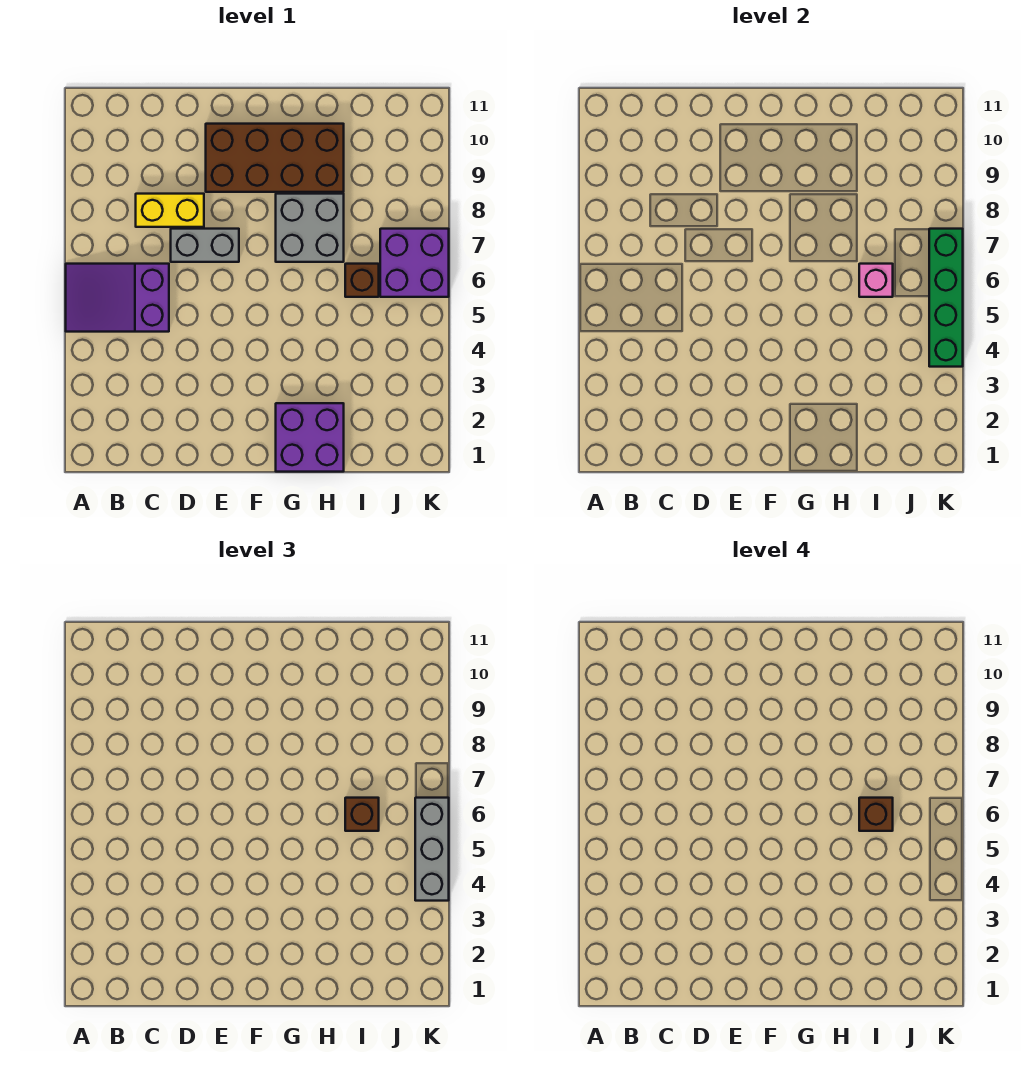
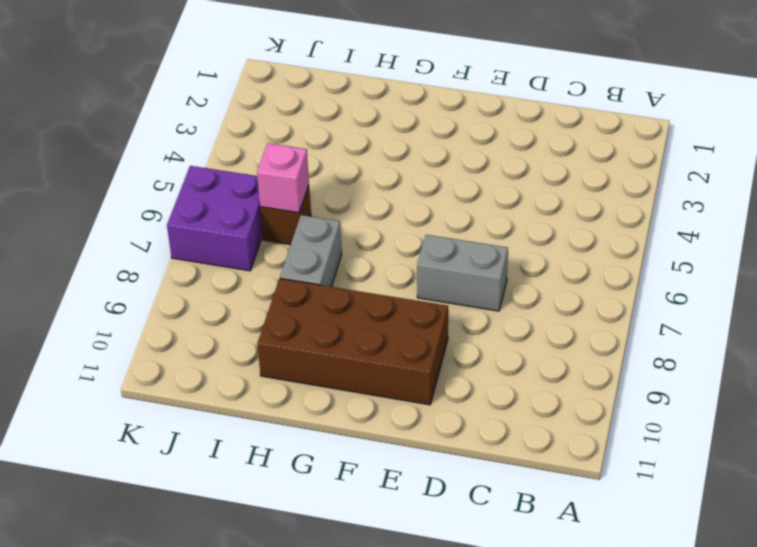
grey 1x2 brick [280,215,342,287] -> grey 2x2 brick [276,194,344,262]
none -> purple 2x3 slope [66,264,169,332]
none -> yellow 1x2 brick [136,194,204,227]
none -> purple 2x2 brick [276,403,344,472]

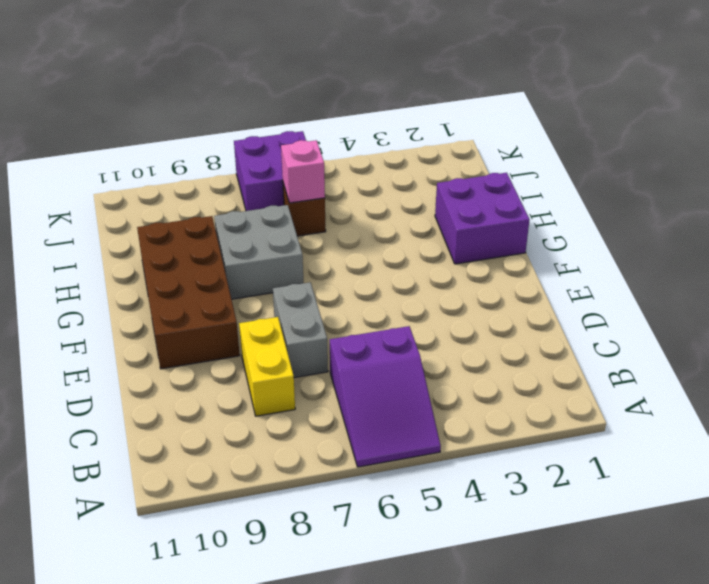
none -> green 1x4 brick [929,229,963,367]
none -> brown 1x1 brick [345,798,379,831]
none -> grey 1x3 brick [415,798,449,901]

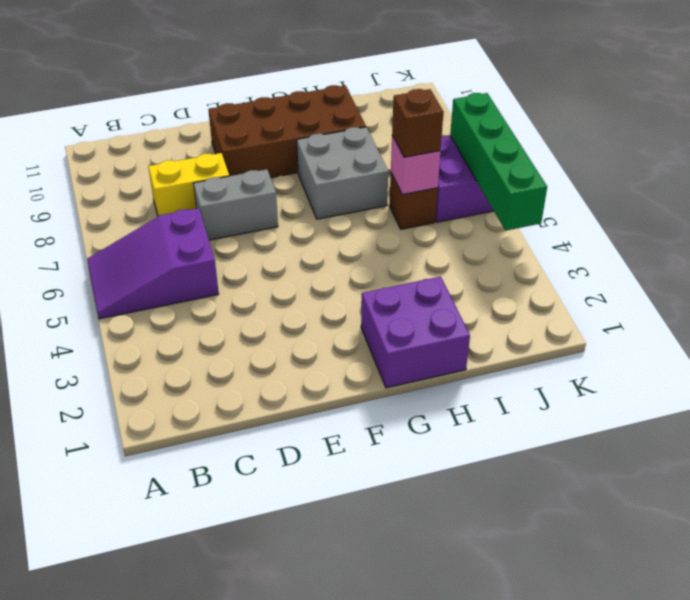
none -> grey 1x3 brick [415,798,449,901]
none -> brown 1x1 brick [859,798,893,831]

